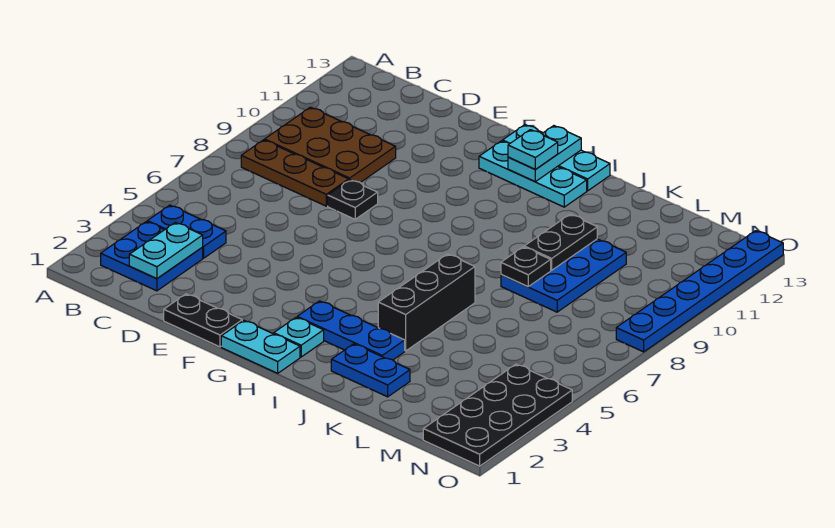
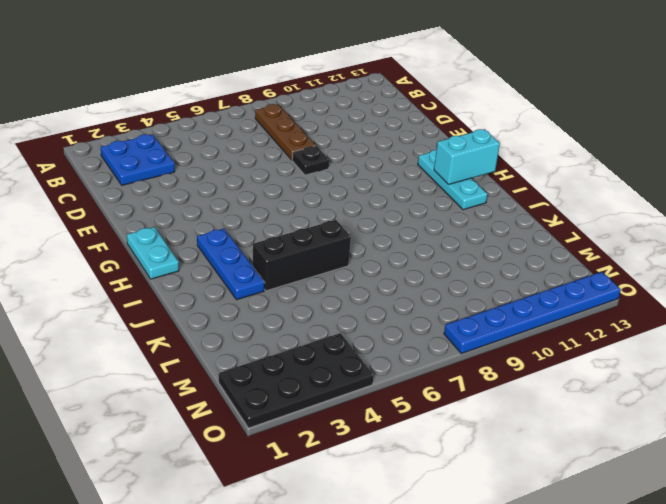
cyan 1x2 brick [434,129,500,184] -> cyan 1x2 plate [508,126,581,182]
none -> blue 1x2 plate [147,205,226,258]
none -> brown 2x3 plate [265,107,396,183]
none -> black 1x2 plate [164,294,242,347]

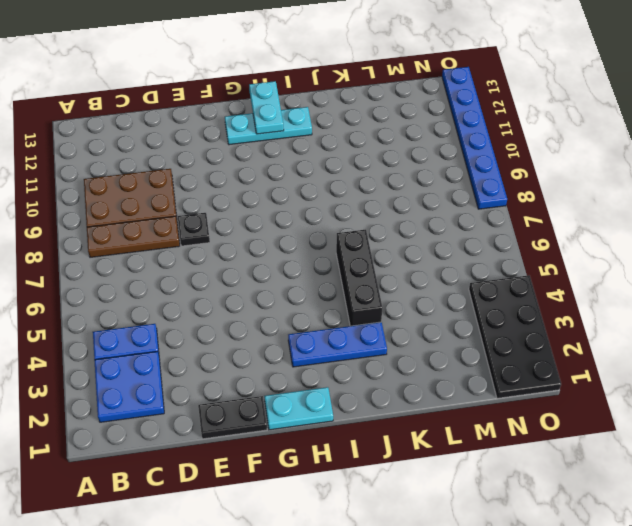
none -> cyan 1x3 plate [503,125,610,191]
none -> cyan 1x1 plate [274,317,324,357]
none -> blue 1x2 plate [331,344,410,397]

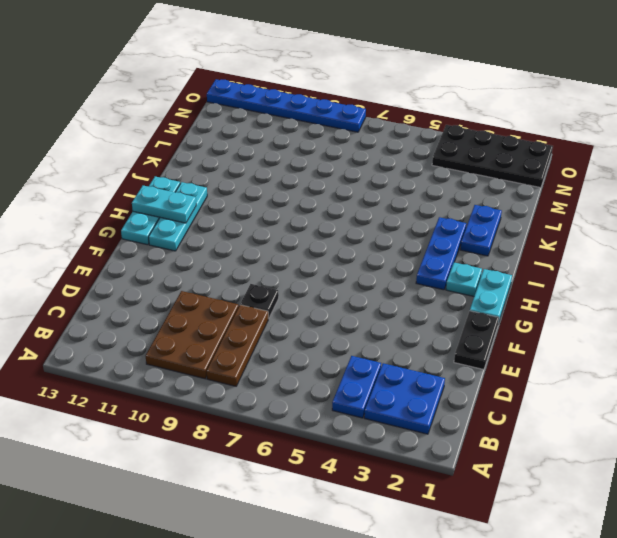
none -> black 1x3 brick [378,254,475,351]
none -> blue 2x3 plate [501,239,626,312]
none -> cyan 1x2 plate [129,223,203,279]

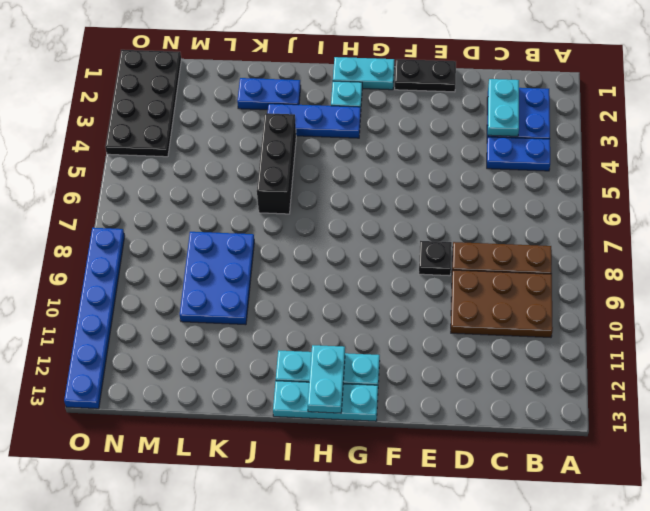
none -> black 1x1 plate [501,247,551,287]
none -> black 1x2 plate [524,214,597,270]
none -> cyan 1x1 plate [508,130,558,170]

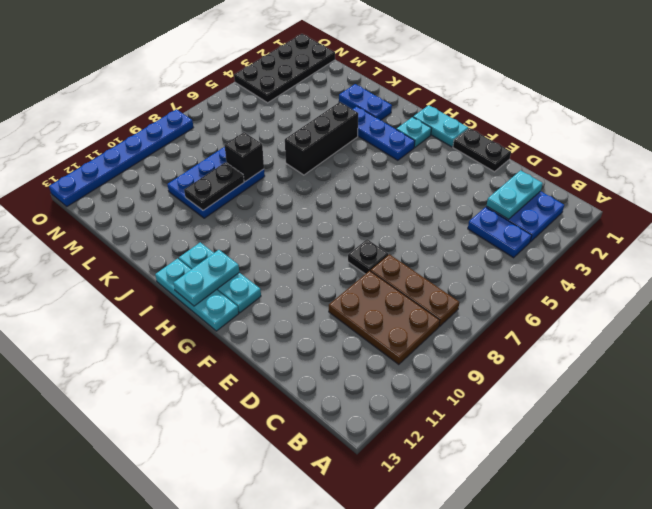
black 1x1 brick [225,132,264,182] -> black 1x1 plate [501,247,551,287]
none -> cyan 1x1 plate [508,130,558,170]

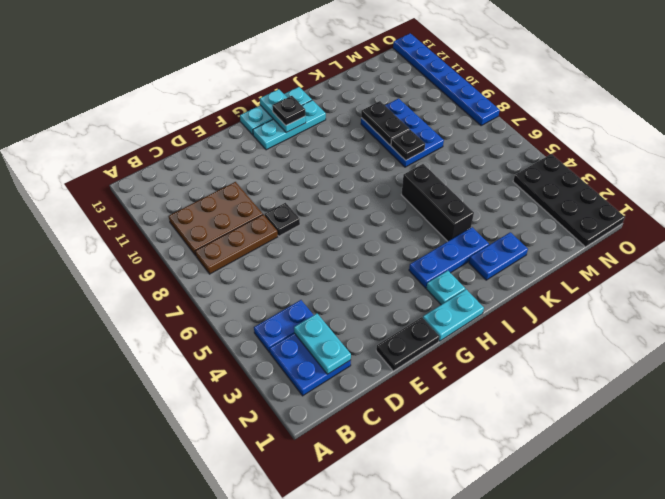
black 1x1 plate [272,96,305,125] -> cyan 1x1 plate [508,130,558,170]

